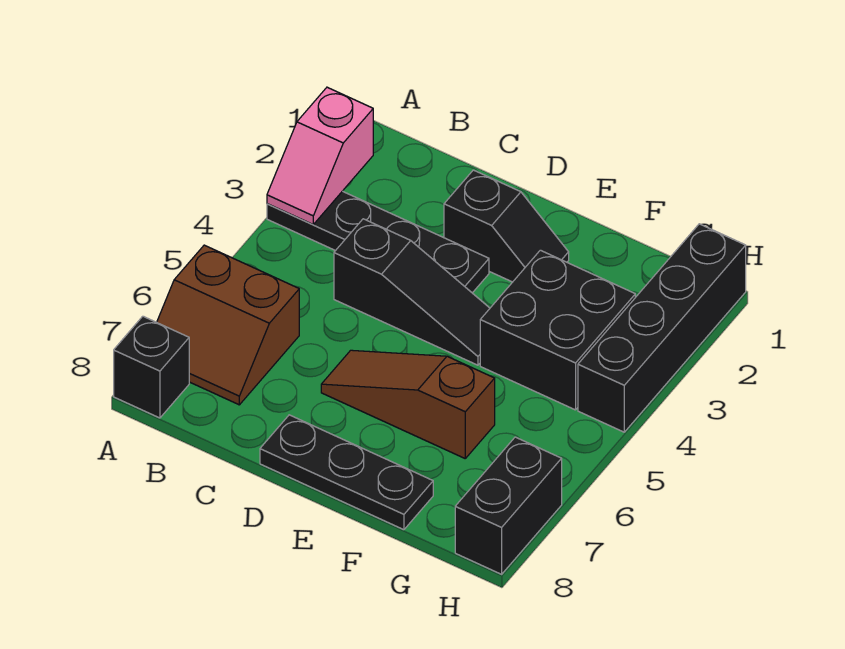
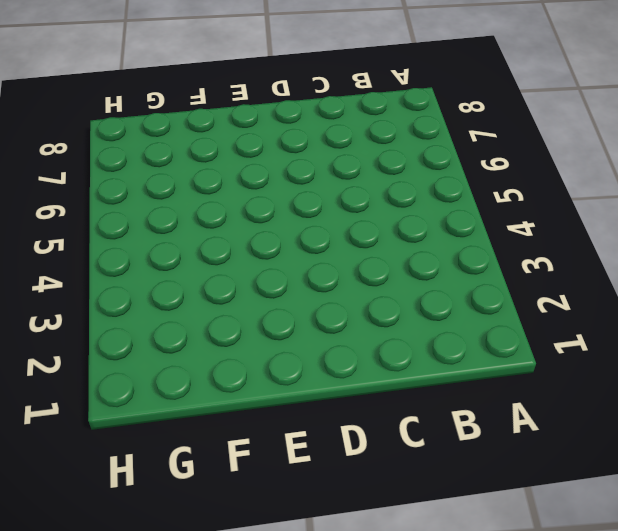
none -> black 1x4 plate [267,191,489,293]
none -> brown 2x2 slope [157,245,299,405]

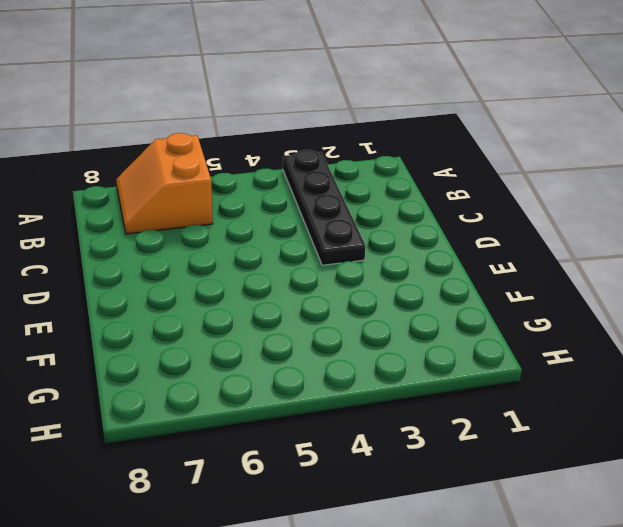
orange 2x2 slope [116,133,213,234] -> brown 2x2 slope [157,245,299,405]
none -> black 1x1 brick [114,316,189,418]
none -> black 1x3 slope [334,219,490,365]

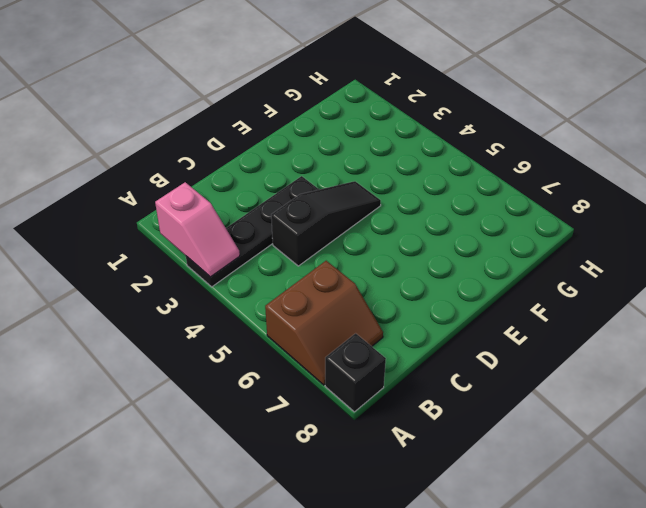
none -> black 1x2 slope [444,170,569,282]
none -> brown 1x3 slope [321,350,495,458]

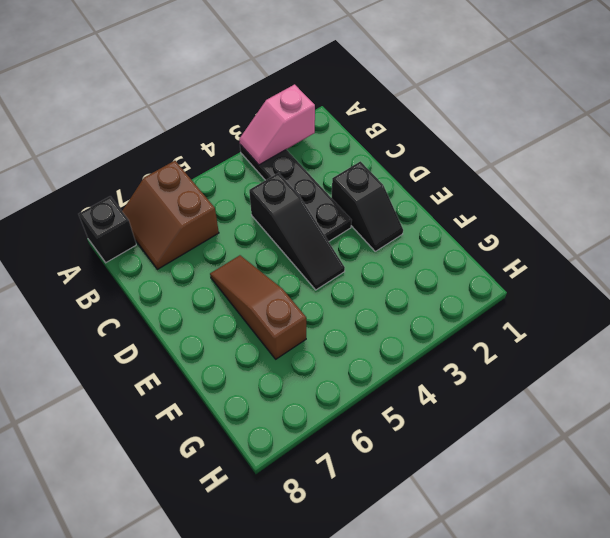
none -> black 1x3 plate [260,415,433,530]
none -> black 2x2 brick [480,250,635,410]

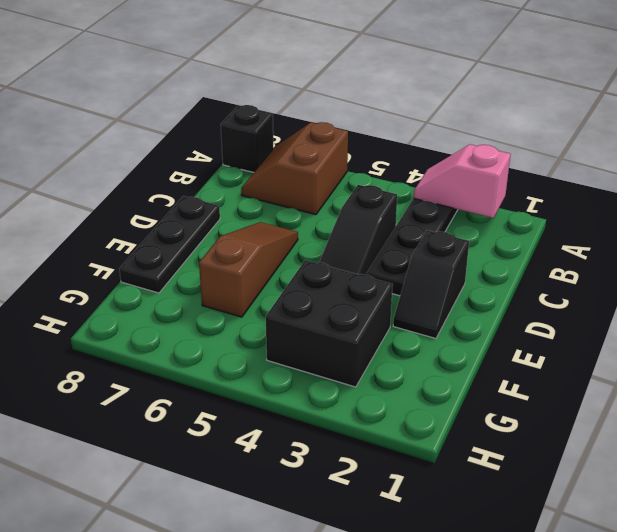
none -> black 1x4 brick [578,224,746,432]
none -> black 1x2 brick [455,437,562,574]

